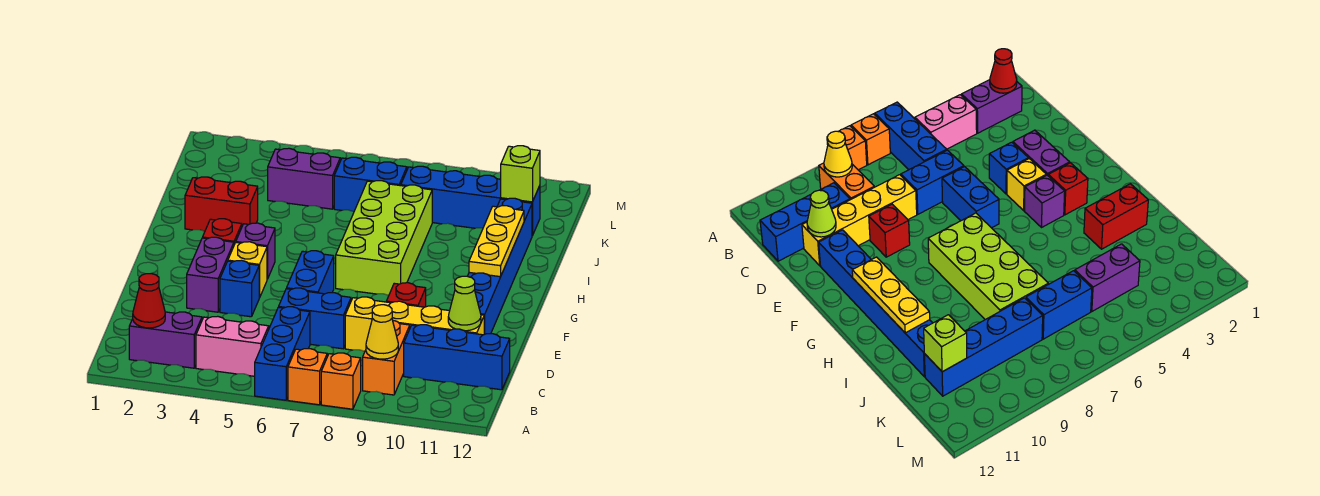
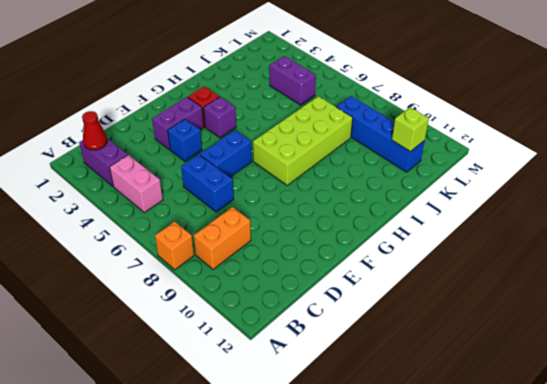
none -> blue 1x3 brick [255,307,310,400]
none -> orange 1x1 brick [288,349,327,405]
none -> blue 1x3 brick [404,325,510,390]

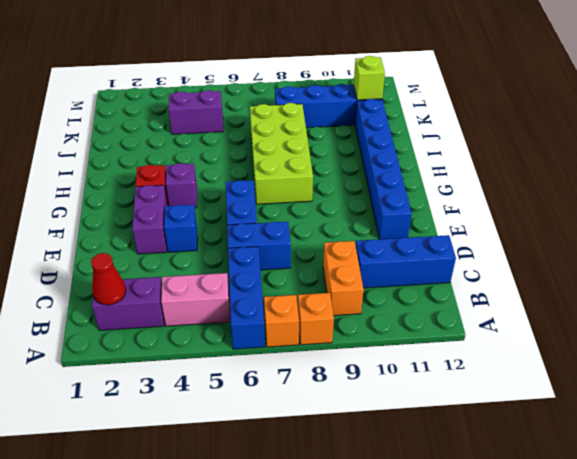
none -> yellow 1x4 brick [345,297,484,352]
none -> red 1x1 brick [386,283,426,307]
none -> yellow 1x1 brick [228,242,267,298]

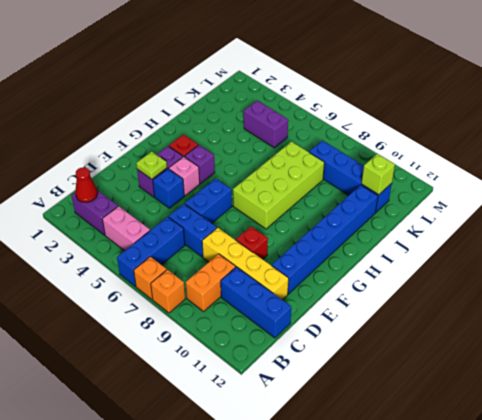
lime 1x1 plate [136,152,167,179] -> none
pink 1x1 brick [169,157,200,196] -> yellow 1x1 brick [228,242,267,298]
none -> red 1x2 brick [185,177,258,232]
none -> blue 1x2 brick [334,157,407,212]
none -> yellow 1x1 cone [366,305,398,359]

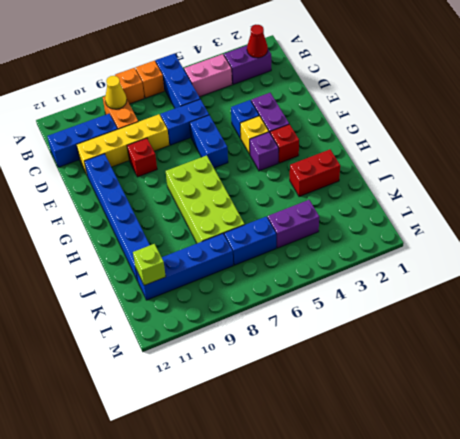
none -> lime 1x1 cone [448,276,481,331]
none -> yellow 1x3 plate [469,205,524,277]

